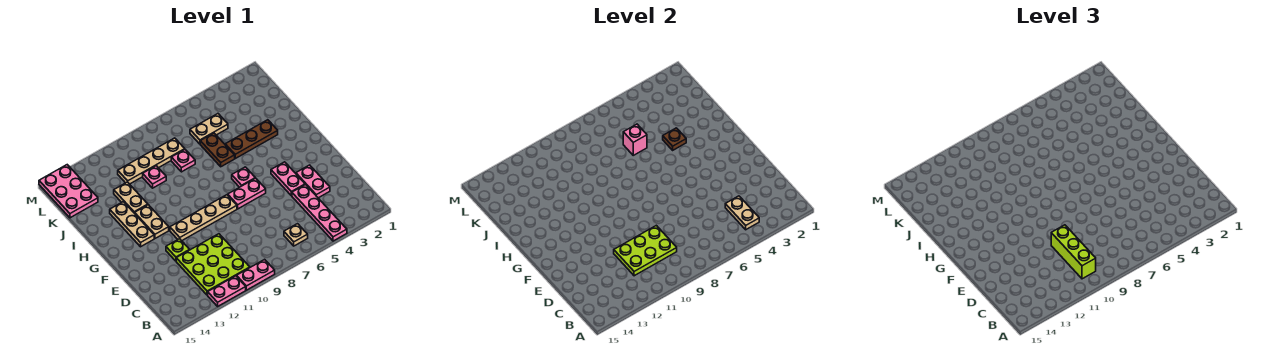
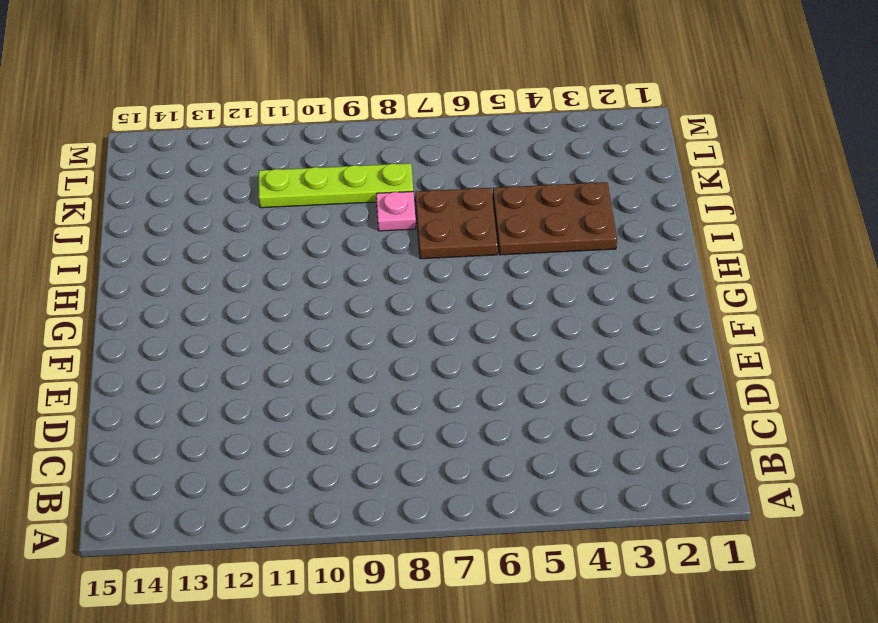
brown 2x3 plate [493,182,617,255] -> brown 1x3 plate [225,120,278,158]
brown 2x2 plate [415,188,498,259] -> brown 1x2 plate [200,133,235,167]
lime 1x4 plate [259,163,413,208] -> tan 1x4 plate [118,138,185,184]
none -> pink 1x4 plate [292,185,347,241]
none -> pink 1x2 plate [237,259,275,290]
none -> pink 1x2 plate [208,276,246,306]

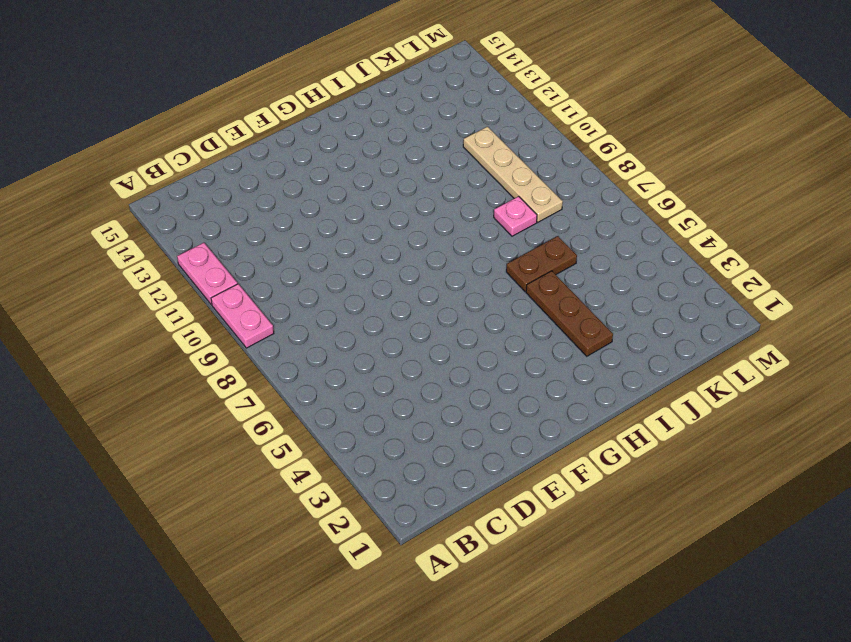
none -> pink 1x4 plate [292,185,347,241]
none -> tan 1x1 plate [284,224,308,246]
none -> lime 3x3 plate [176,234,250,295]

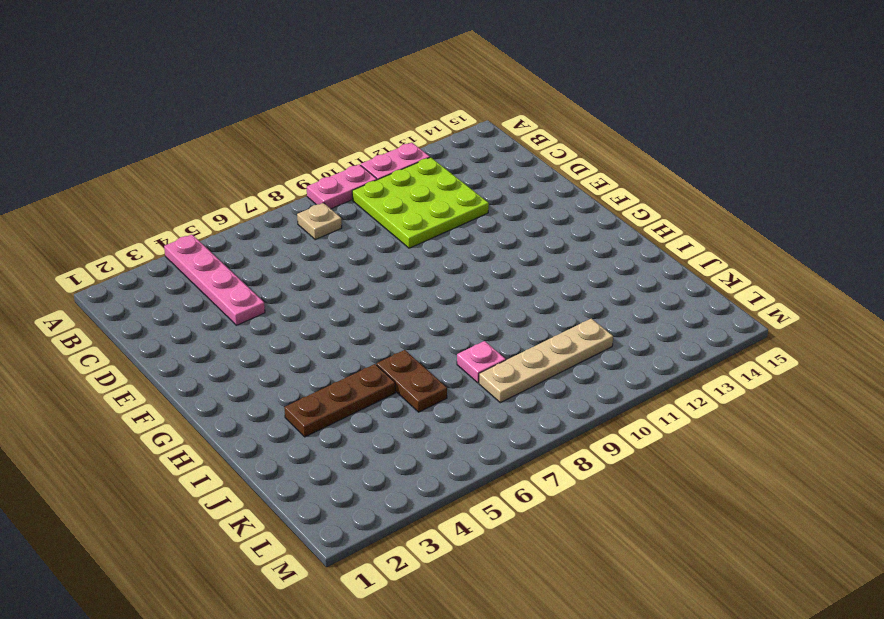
tan 1x1 plate [297,203,342,240] -> tan 1x1 plate moved to [284,224,308,246]
none -> pink 1x2 plate [296,165,330,198]
none -> pink 1x2 plate [271,162,305,196]
none -> lime 1x1 plate [166,239,189,261]

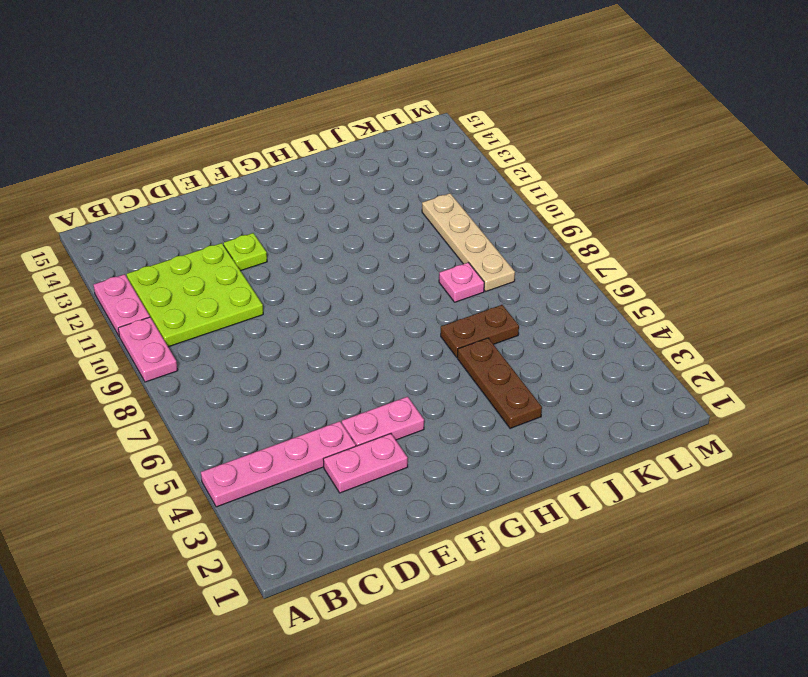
none -> tan 1x1 plate [284,224,308,246]
none -> pink 1x2 plate [228,178,266,209]
none -> tan 1x4 plate [170,195,237,241]

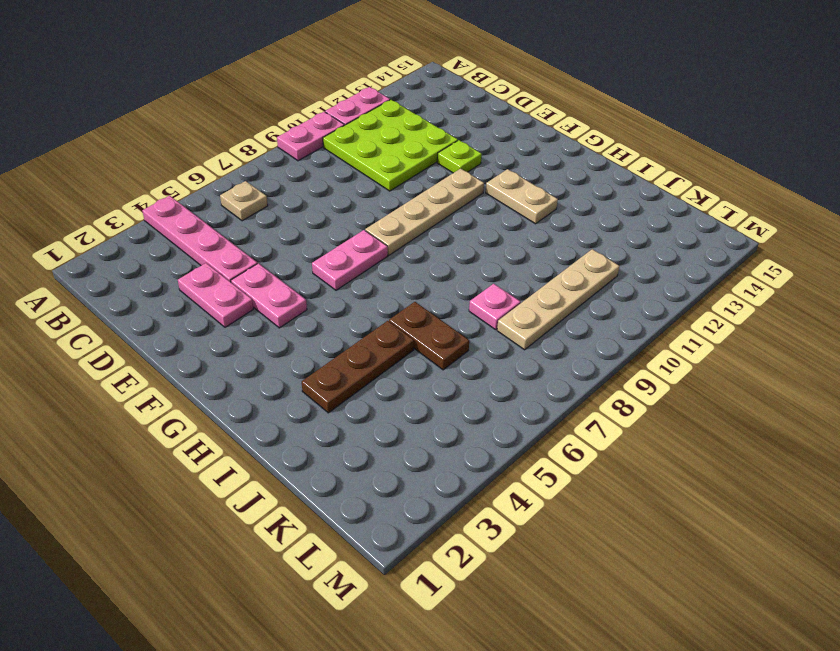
none -> pink 1x1 plate [232,167,255,187]
none -> tan 1x3 plate [110,202,154,247]
none -> tan 1x2 plate [114,182,148,213]

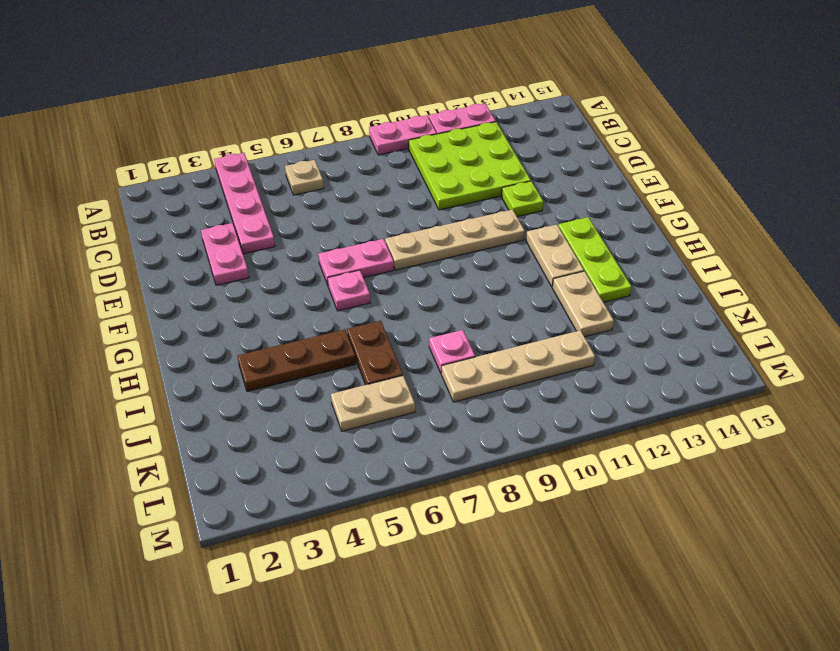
lime 1x3 plate [558,217,632,302] -> tan 1x3 plate [110,202,154,247]
none -> pink 1x2 plate [271,162,305,196]
none -> pink 1x1 plate [143,166,166,188]
none -> pink 2x3 plate [39,165,98,218]

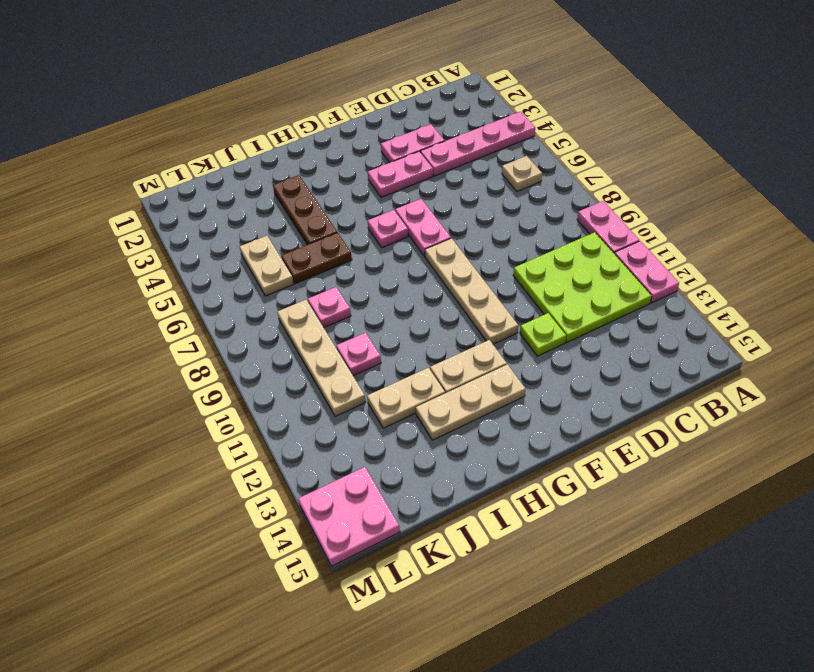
pink 2x2 plate [298,467,400,566] -> pink 2x3 plate [39,165,98,218]
none -> tan 1x2 plate [725,196,759,230]
none -> lime 2x3 plate [614,225,677,276]
none -> brown 1x1 plate [663,128,686,150]

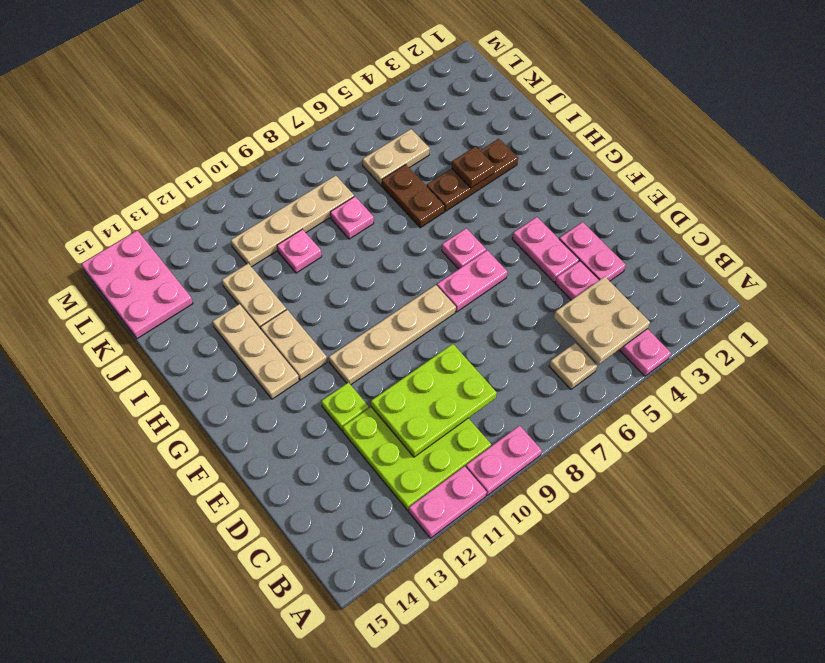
tan 2x2 plate [554,277,650,364] -> tan 1x2 plate [725,196,759,230]
none -> pink 1x1 brick [623,124,647,155]
none -> lime 1x3 brick [1051,225,1096,279]

